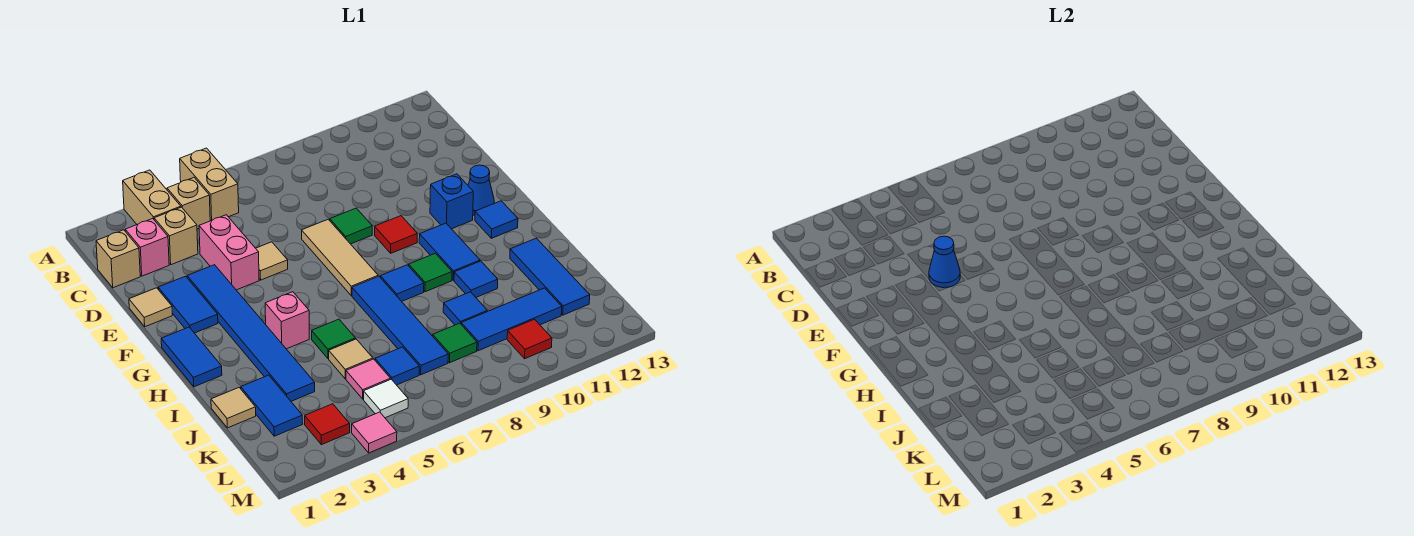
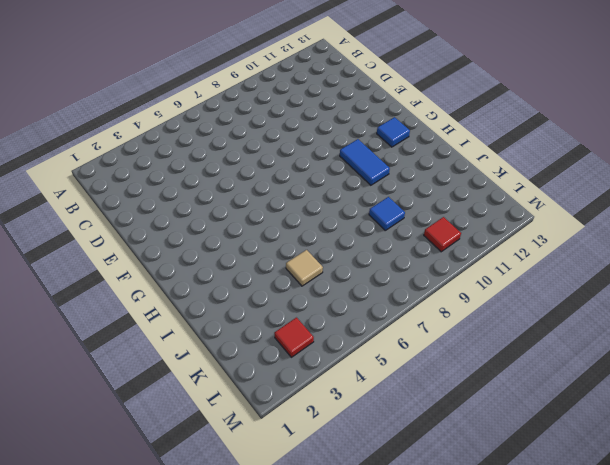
none -> tan 1x2 brick [123,170,181,224]
none -> tan 1x2 brick [180,148,239,221]
none -> tan 1x1 brick [167,178,210,229]
none -> tan 1x1 brick [96,230,140,288]

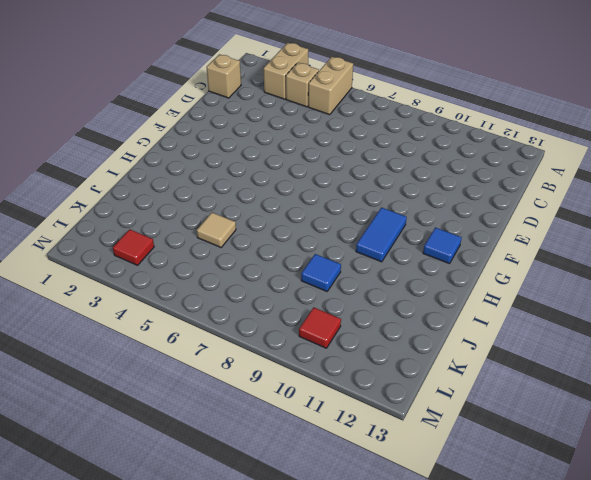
none -> pink 1x1 brick [125,219,169,276]
none -> tan 1x1 brick [154,207,198,265]
none -> pink 1x2 brick [199,215,259,290]
none -> tan 1x1 tile [129,288,172,327]

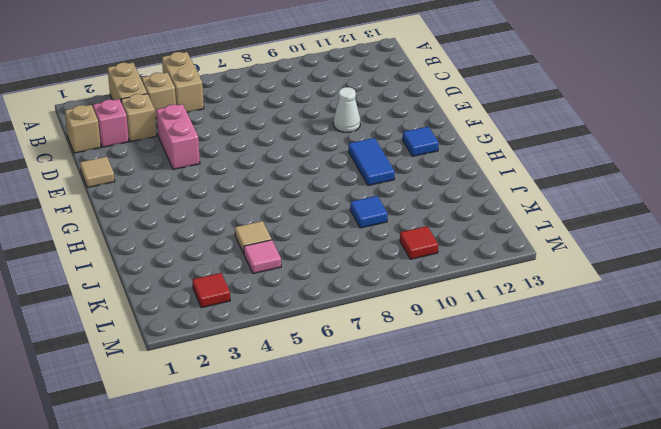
white 1x1 cone [333,87,360,132] -> none
none -> blue 1x2 tile [158,276,218,333]
none -> blue 1x6 tile [187,265,315,401]
none -> tan 1x1 tile [256,242,288,280]
none -> tan 1x3 tile [302,219,378,296]

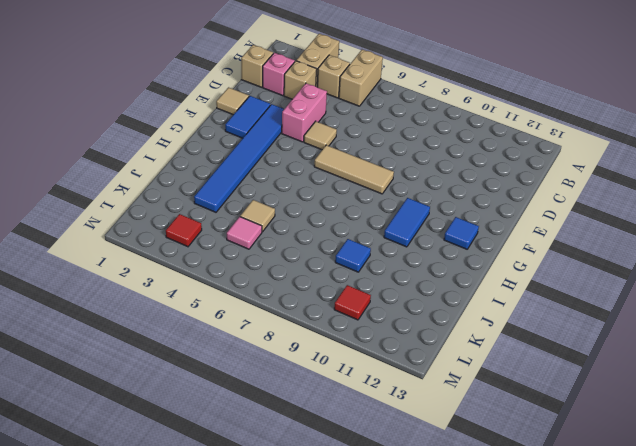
tan 1x3 tile [314,145,394,194] -> tan 1x3 tile turned to [302,219,378,296]
none -> green 1x1 tile [330,208,372,244]
none -> red 1x1 tile [374,216,417,253]
none -> blue 1x1 brick [430,174,473,229]
none -> blue 1x1 cone [468,165,494,215]

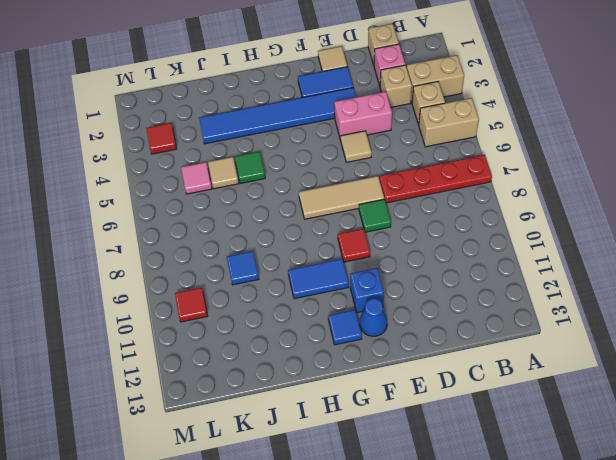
red 1x4 plate [379,155,492,203] -> none
none -> blue 1x2 tile [161,327,222,387]
none -> pink 1x1 brick [265,292,309,349]
none -> blue 1x4 tile [352,276,448,375]
none -> blue 1x1 tile [380,265,424,301]

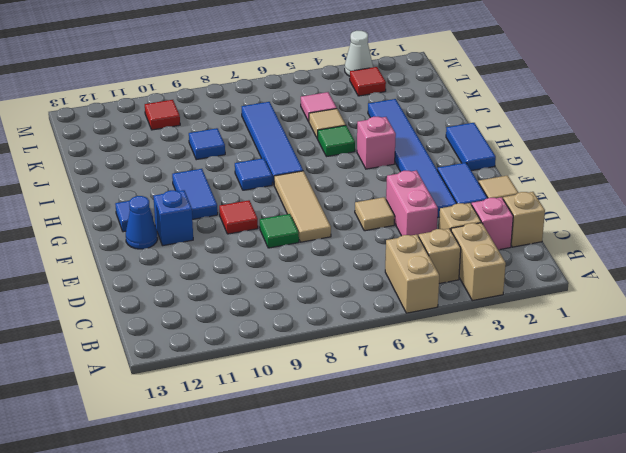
white 1x1 cone [345,31,373,76] -> none
none -> green 1x1 tile [409,253,452,292]
none -> blue 1x1 tile [454,261,498,297]
none -> blue 1x3 tile [510,238,590,315]
none -> tan 1x1 tile [211,388,256,428]

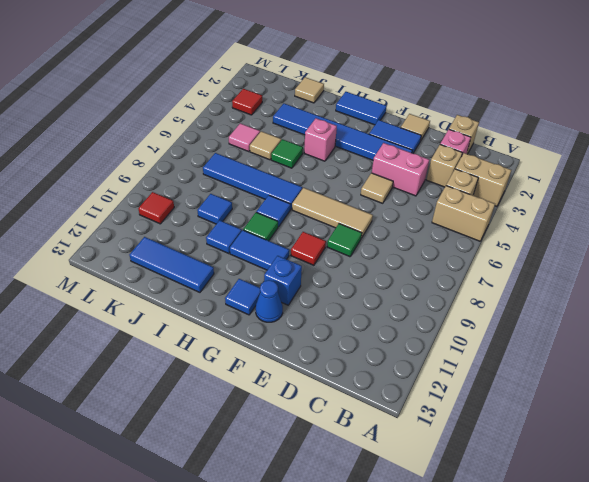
none -> blue 1x2 tile [241,375,303,436]
none -> blue 1x1 tile [375,347,419,385]
none -> green 1x1 tile [433,323,477,363]
none -> blue 1x3 tile [461,288,562,351]

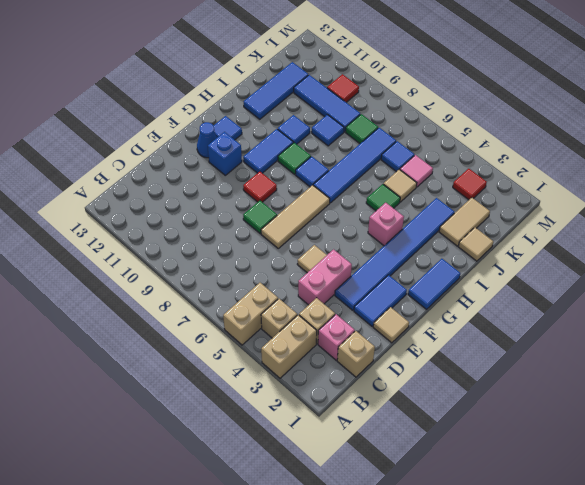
tan 1x2 tile [439,198,490,246] -> blue 1x2 tile [241,375,303,436]
none -> white 1x1 tile [364,379,408,418]
none -> pink 1x1 tile [352,412,397,453]
none -> blue 1x1 cone [929,236,960,288]

